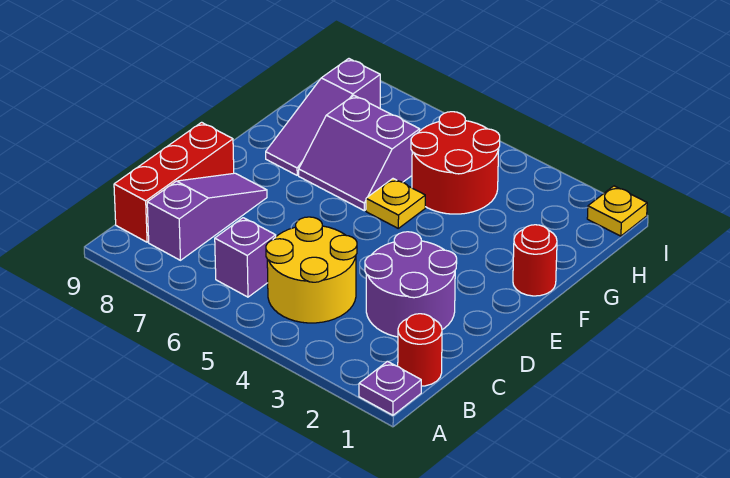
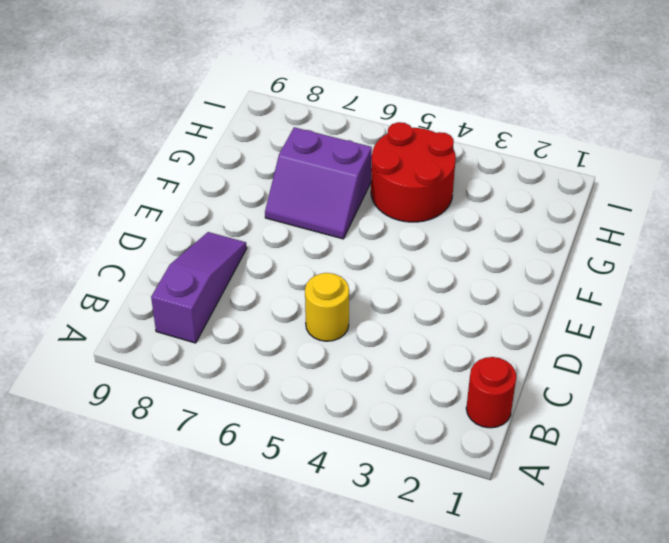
yellow 1x1 round brick [305,273,349,341] -> yellow 2x2 round brick [266,217,357,323]
none -> purple 1x1 plate [359,361,421,415]
none -> purple 1x1 brick [215,218,276,297]
none -> red 1x3 brick [114,122,234,242]

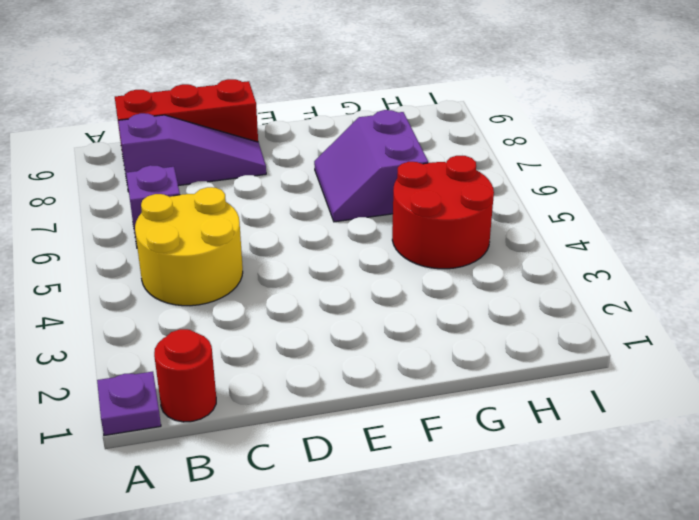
none -> purple 2x2 round brick [365,232,457,337]
none -> red 1x1 round brick [513,225,557,296]
none -> yellow 1x1 plate [366,179,425,228]

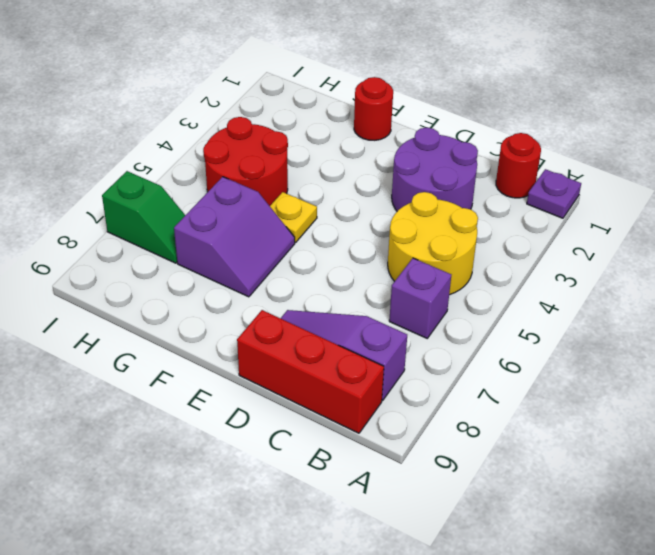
green 1x2 slope [102,171,185,263] -> none
none -> purple 1x3 slope [266,59,380,175]
none -> yellow 1x1 plate [587,186,647,236]

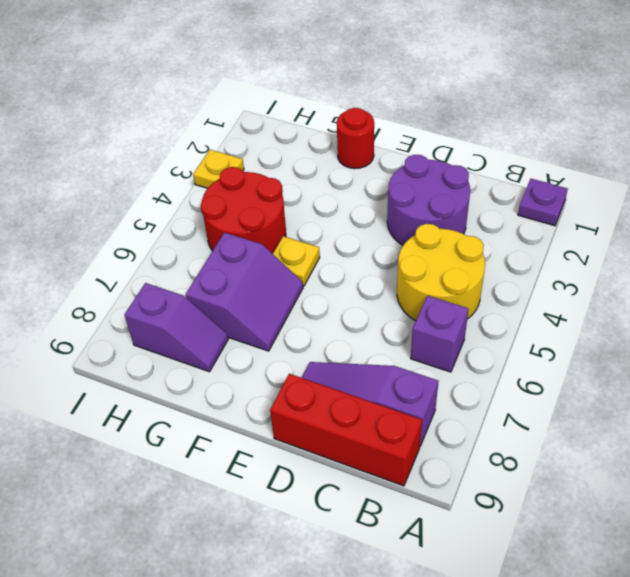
purple 1x2 slope [125,283,228,372] -> purple 1x3 slope [266,59,380,175]
yellow 1x1 plate [193,150,244,188] -> yellow 1x1 plate moved to [587,186,647,236]
none -> red 1x1 round brick [398,314,442,386]

